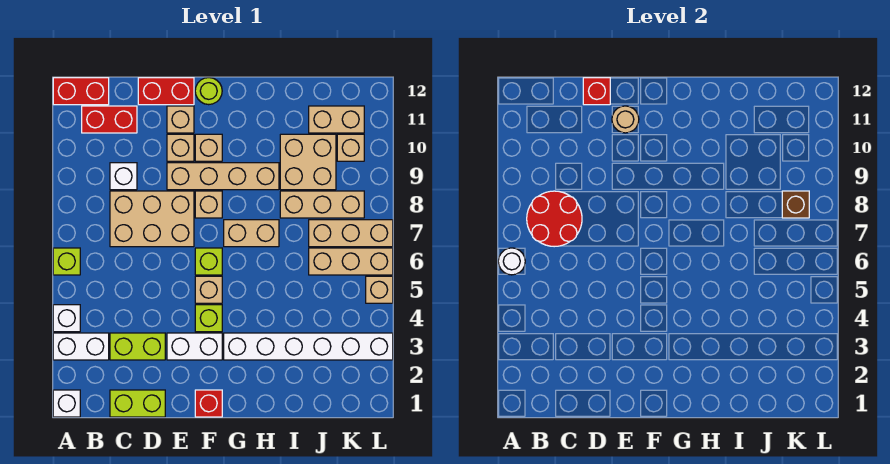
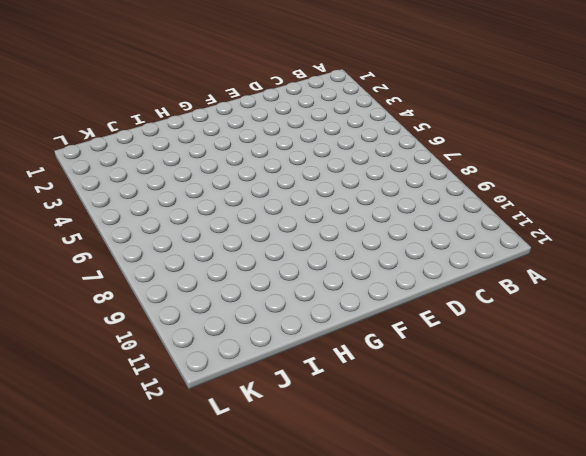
none -> white 1x1 brick [53,390,80,417]
none -> white 1x2 brick [53,333,109,360]
none -> white 1x1 brick [53,305,80,332]
none -> lime 1x1 brick [53,248,80,275]

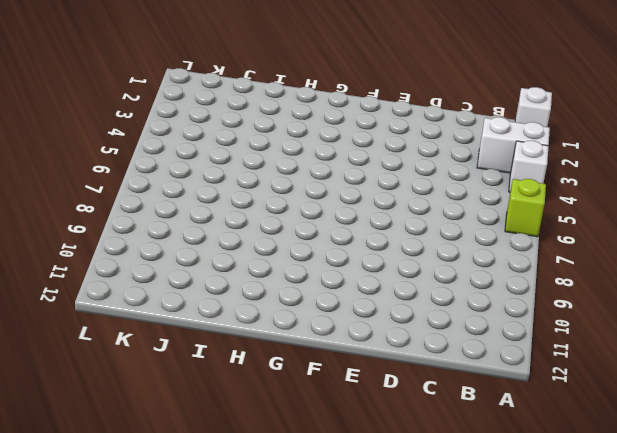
none -> red 1x2 brick [53,78,109,105]
none -> red 1x2 brick [82,106,137,133]
none -> lime 1x2 brick [110,390,165,417]
none -> lime 1x2 brick [110,333,165,360]

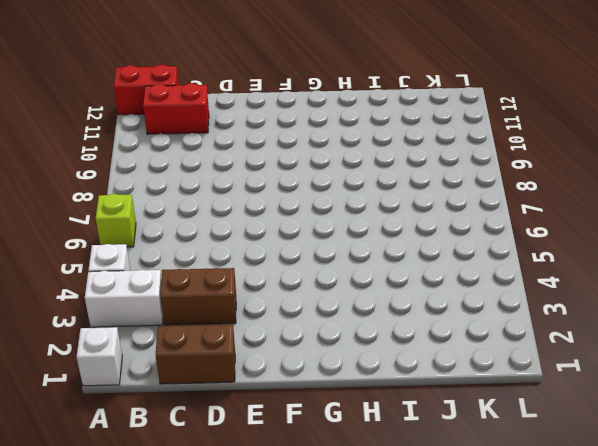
brown 1x2 brick [156,325,235,384] -> lime 1x2 brick [110,390,165,417]
brown 1x2 brick [160,268,236,325] -> lime 1x2 brick [110,333,165,360]
none -> tan 2x3 brick [110,191,194,247]
none -> white 1x1 brick [110,163,137,190]
none -> red 1x2 brick [138,78,194,105]
none -> white 1x2 brick [167,333,222,360]

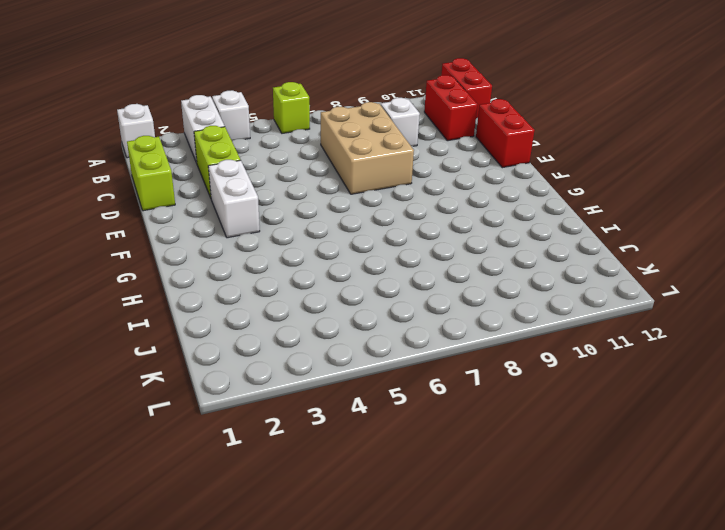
none -> tan 1x4 brick [167,163,279,190]
none -> tan 1x1 brick [167,134,194,161]
none -> tan 1x1 brick [167,106,194,133]
none -> red 1x1 brick [195,390,222,417]

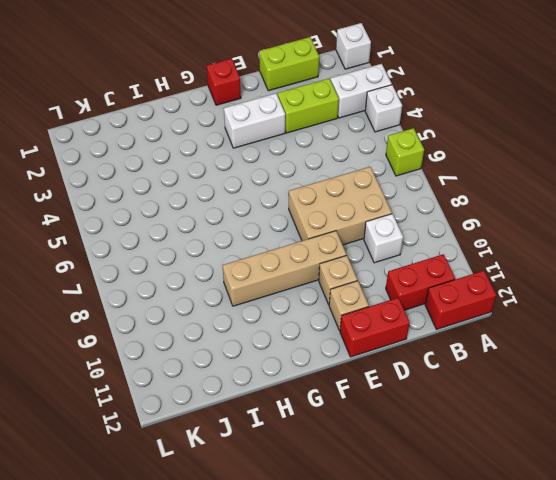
none -> lime 1x1 brick [195,305,222,332]
none -> tan 1x1 brick [195,276,222,303]
none -> lime 1x1 brick [195,248,222,275]
none -> tan 1x1 brick [195,191,222,218]

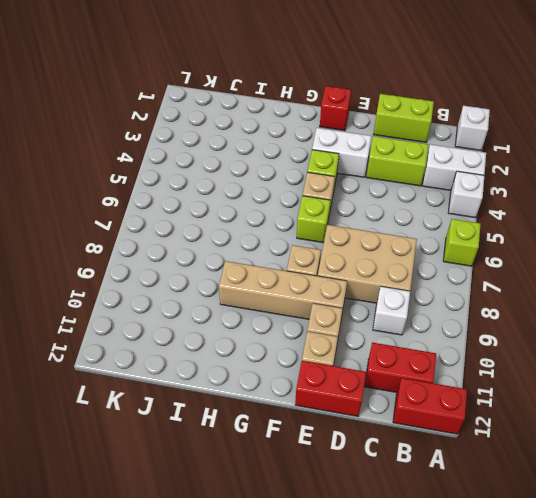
none -> tan 1x1 brick [195,134,222,161]
none -> lime 1x1 round brick [195,78,222,105]
none -> white 1x6 brick [224,333,393,360]
none -> tan 1x2 brick [224,220,279,247]

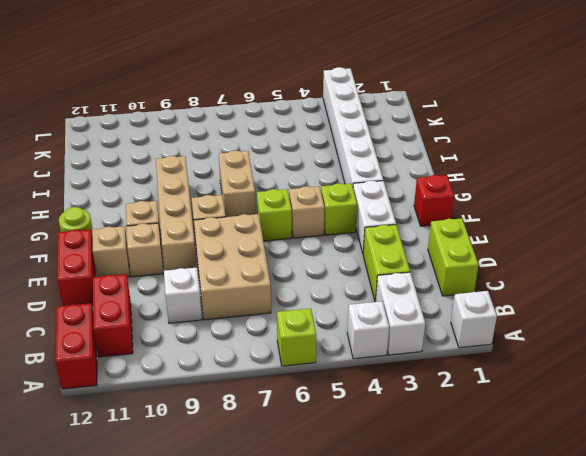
none -> tan 1x3 brick [280,191,364,218]
none -> tan 2x2 brick [280,134,336,190]
none -> tan 1x3 brick [309,248,393,275]
none -> tan 1x3 brick [309,220,393,247]

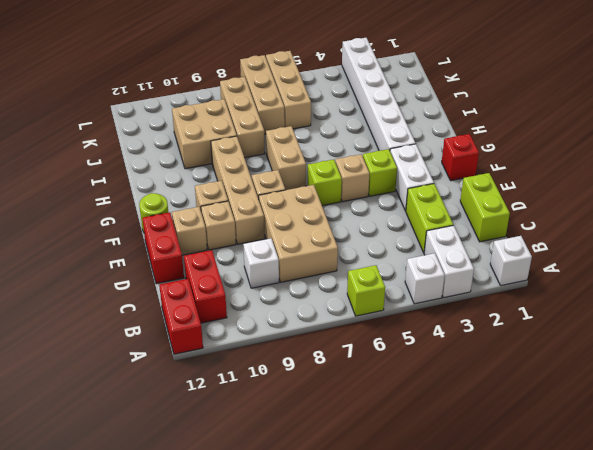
none -> tan 1x2 brick [309,106,364,133]
none -> tan 1x1 brick [337,134,364,161]
none -> tan 1x1 brick [366,276,393,303]
none -> white 1x1 round brick [498,248,525,275]

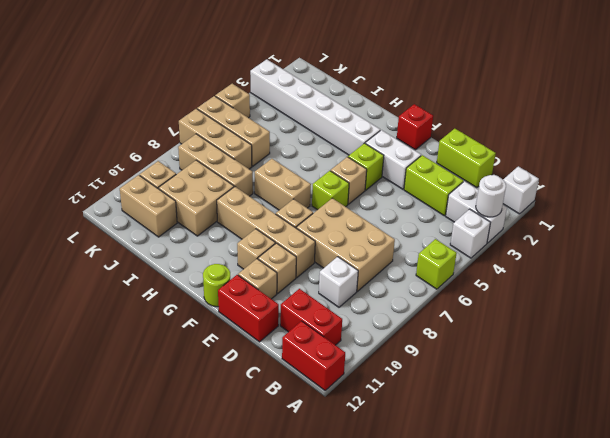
white 1x1 round brick [476,175,506,217] -> white 1x1 round brick moved to [498,248,525,275]
none -> red 2x2 round brick [527,191,582,247]
none -> red 1x1 brick [583,78,610,105]
none -> tan 1x1 round brick [612,106,639,133]
none -> brown 1x1 brick [782,191,809,218]

